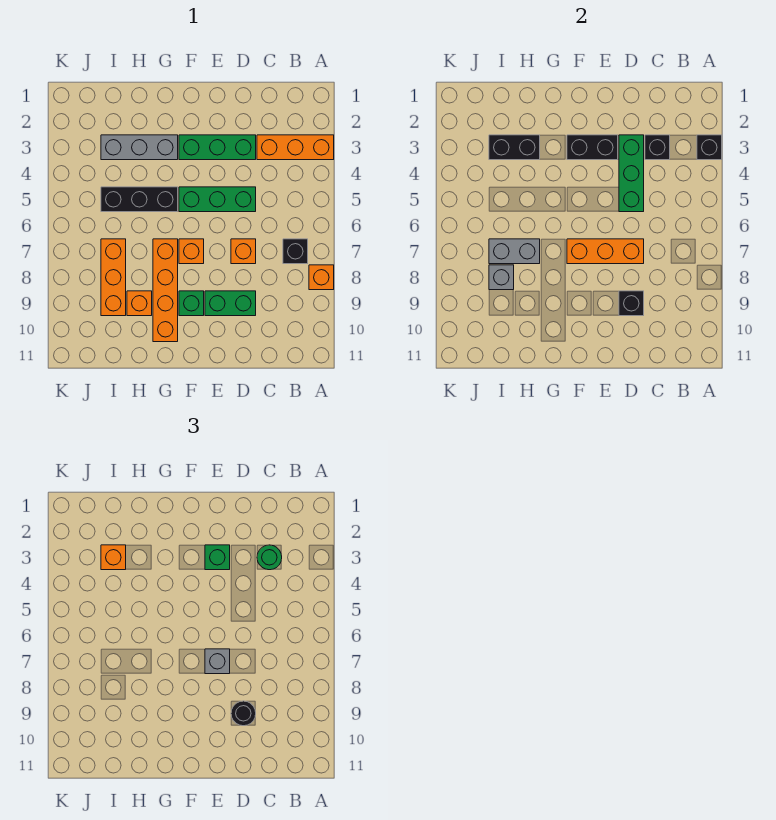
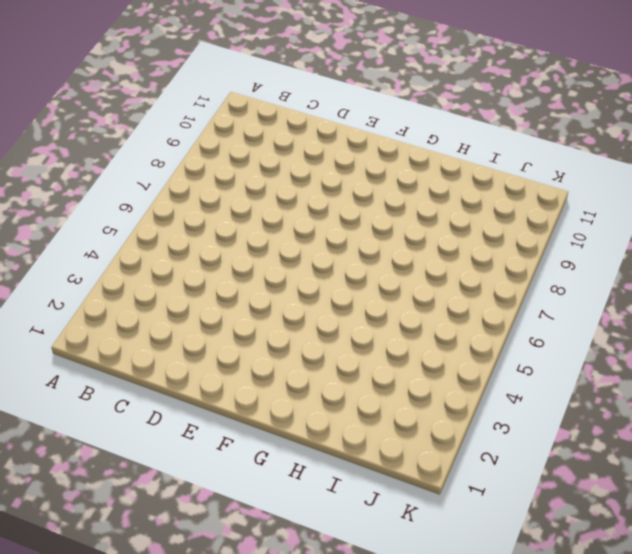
none -> orange 1x3 brick [257,135,334,160]
none -> orange 1x1 brick [309,265,334,290]
none -> black 1x1 brick [283,239,308,264]

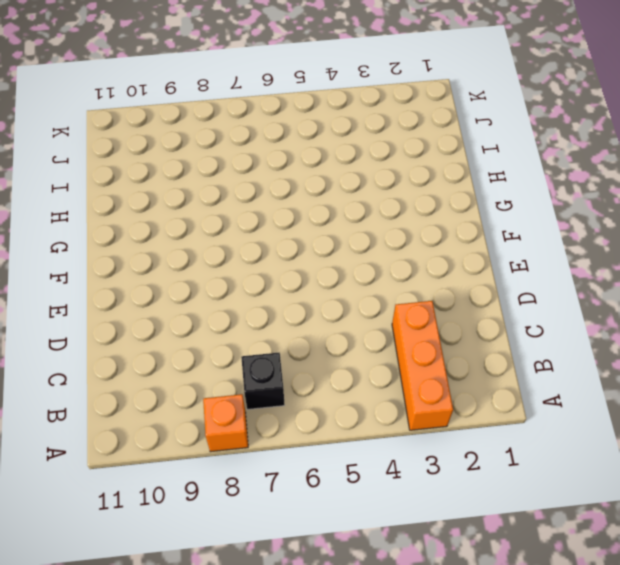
none -> green 1x3 brick [179,135,256,160]
none -> green 1x3 brick [179,187,256,212]
none -> orange 1x1 brick [231,239,256,264]

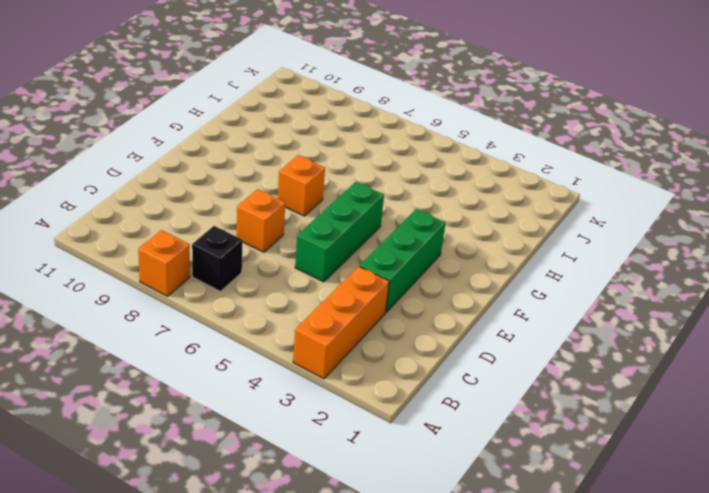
none -> green 1x2 brick [205,291,256,316]
none -> green 1x1 brick [179,291,204,316]
none -> grey 1x3 brick [101,135,178,160]

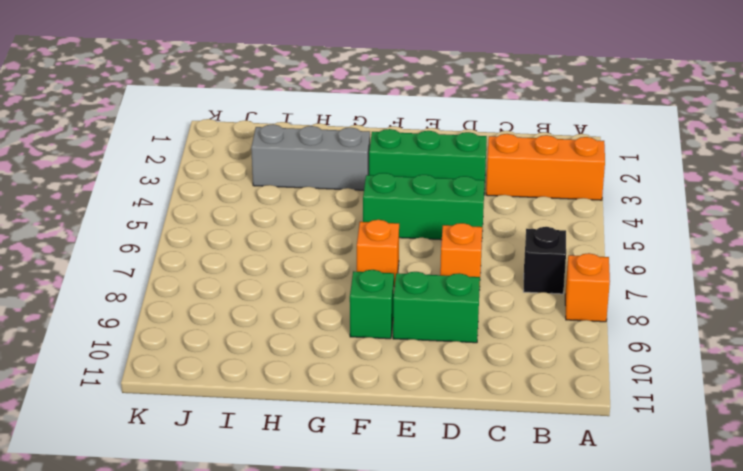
none -> black 1x3 brick [101,187,178,212]
none -> orange 1x4 brick [153,239,178,342]
none -> orange 1x1 brick [127,291,152,316]

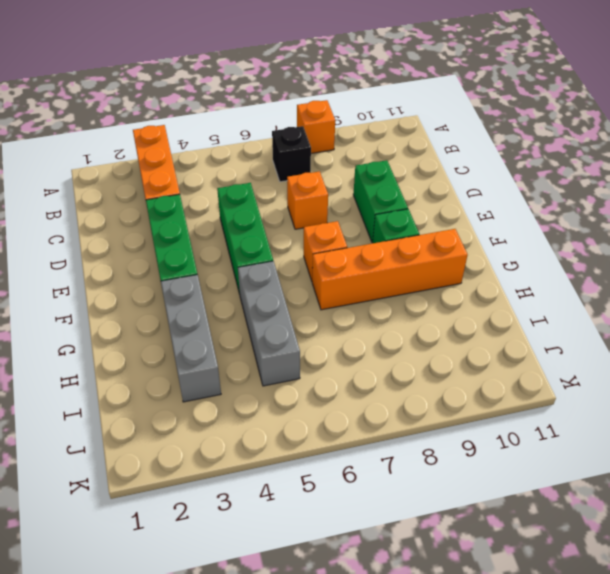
grey 1x3 brick [238,261,300,386] -> black 1x3 brick [101,187,178,212]
none -> orange 1x1 brick [127,291,152,316]
none -> orange 1x3 brick [101,239,126,316]
none -> black 1x1 brick [697,135,722,160]

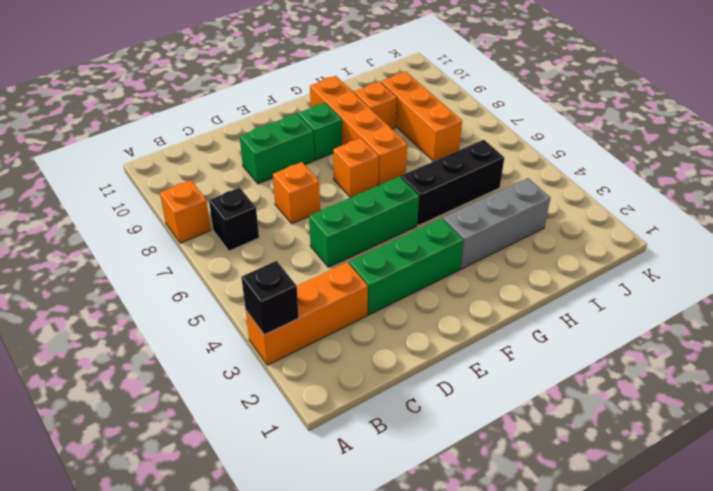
none -> black 1x1 brick [645,135,670,160]
none -> green 1x3 brick [619,135,644,212]
none -> orange 1x3 brick [567,239,644,264]

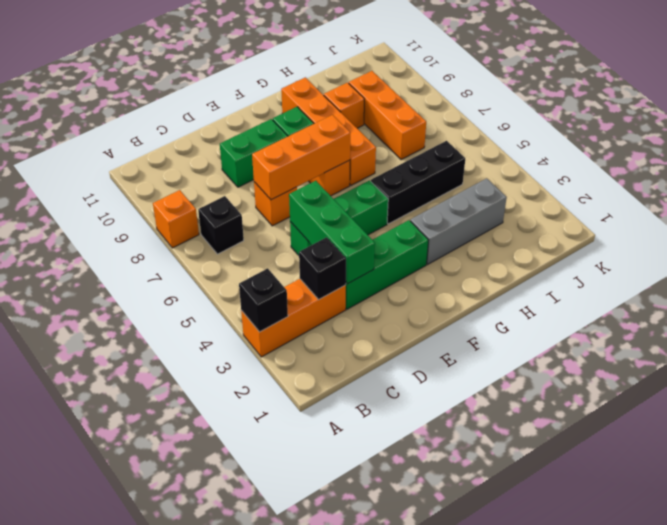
none -> black 1x1 brick [619,291,644,316]
none -> black 1x2 brick [567,135,618,160]
none -> black 1x2 brick [489,135,540,160]

